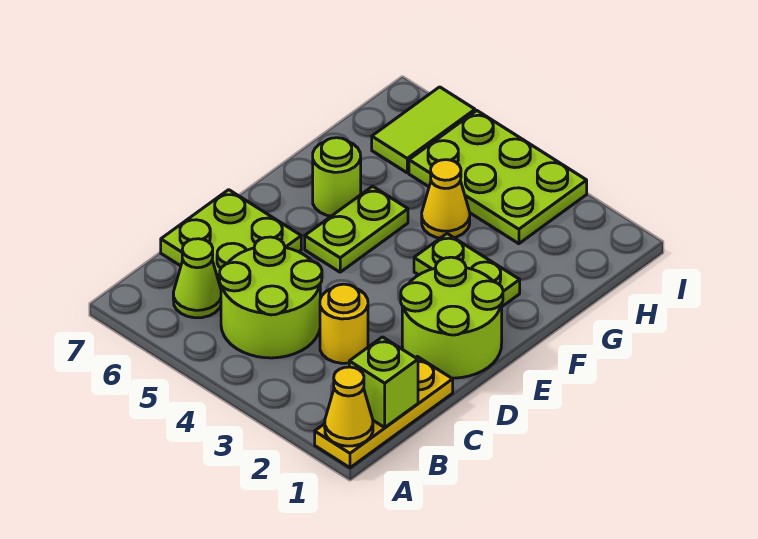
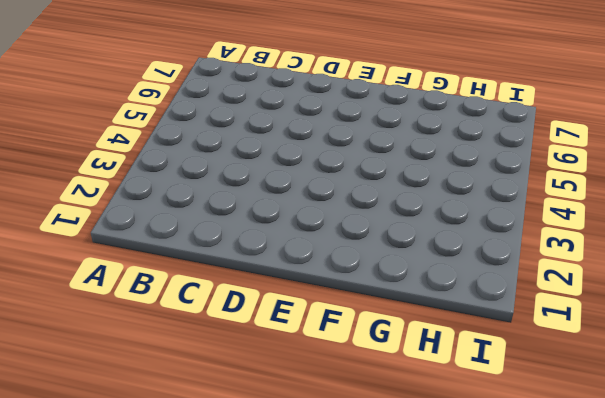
none -> yellow 1x3 plate [315,357,453,468]
none -> lime 2x2 round brick [220,237,322,358]
none -> lime 1x1 cone [173,239,221,318]

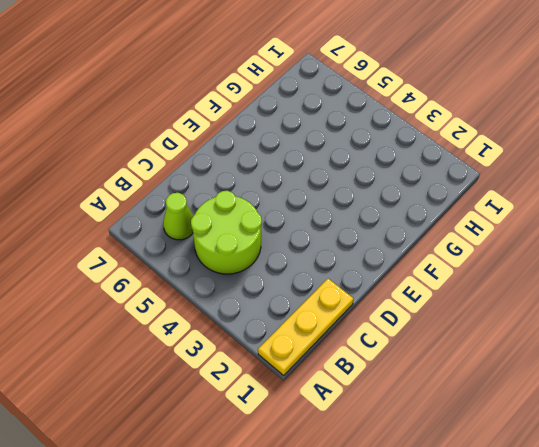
none -> yellow 1x1 round brick [320,284,368,363]
none -> lime 2x2 plate [161,190,301,288]
none -> lime 2x2 round brick [401,257,503,378]

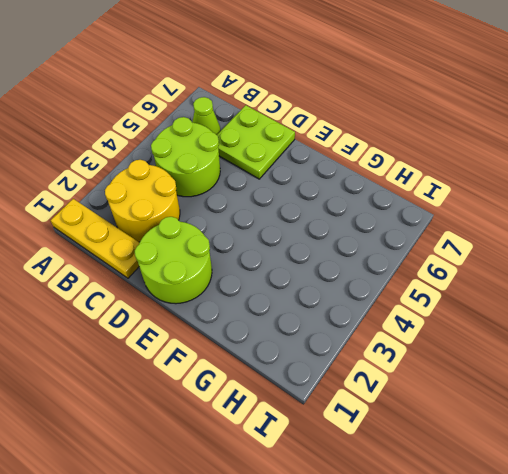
yellow 2x2 round brick [105,160,180,242] -> yellow 1x1 round brick [320,284,368,363]
none -> lime 1x2 plate [305,186,408,272]
none -> lime 1x2 plate [414,234,520,306]
none -> lime 1x1 round brick [313,138,361,216]

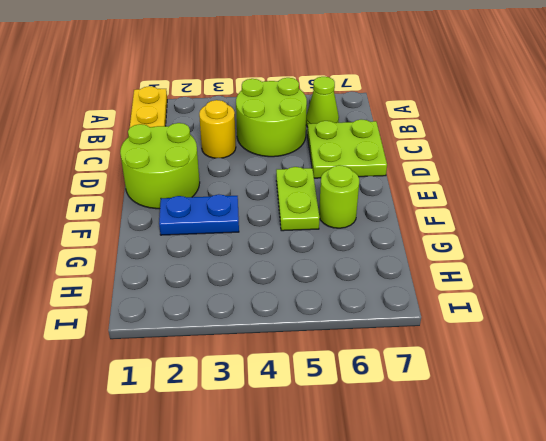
blue 1x2 plate [159,194,239,235] -> lime 1x2 plate [414,234,520,306]
none -> yellow 1x1 cone [422,160,470,238]
none -> lime 2x3 plate [409,111,587,244]
none -> lime 1x2 tile [372,87,475,173]

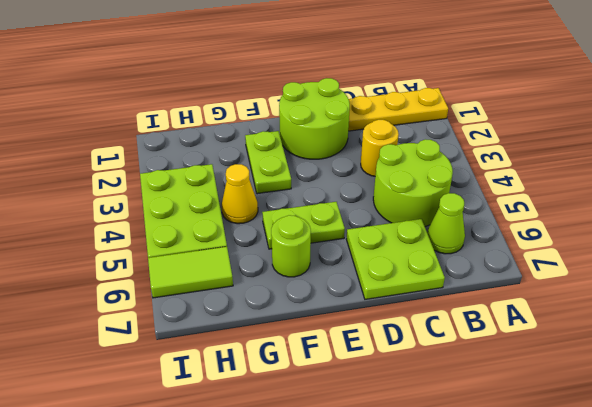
none -> yellow 1x1 cone [325,367,373,446]
none -> lime 1x1 brick [349,337,418,427]

